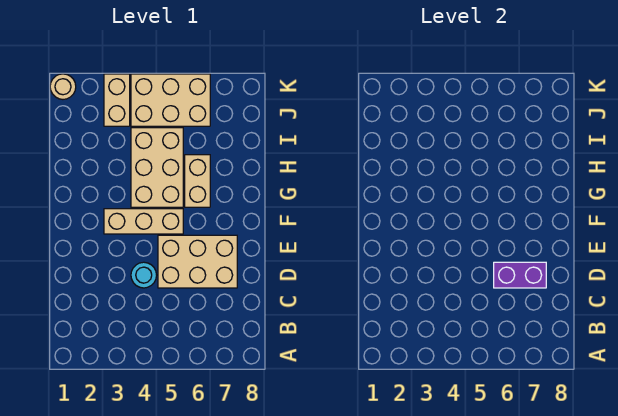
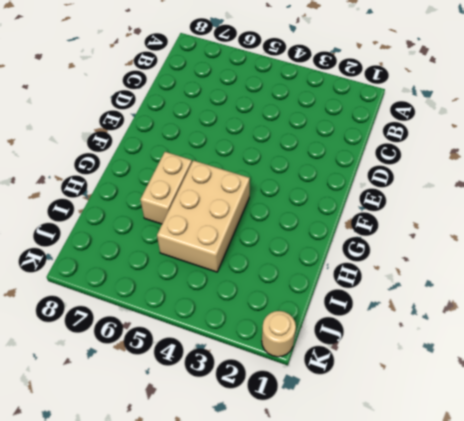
none -> cyan 1x1 round brick [131,262,157,288]
none -> tan 2x3 brick [158,235,237,288]

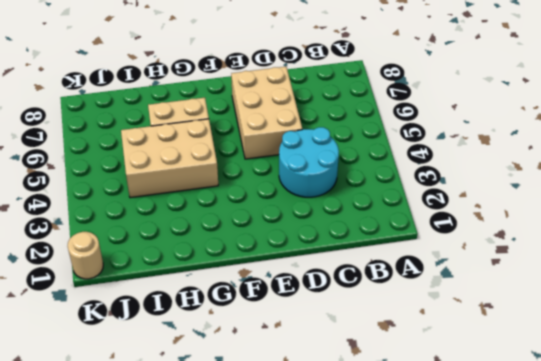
cyan 2x2 round brick [279,127,339,197] -> cyan 1x1 round brick [131,262,157,288]
none -> tan 1x3 brick [104,209,183,234]
none -> tan 1x2 brick [104,74,130,126]

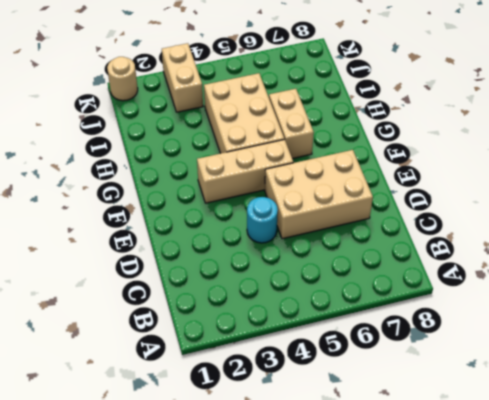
none -> tan 2x3 brick [131,74,210,126]
none -> purple 1x2 brick [494,262,546,288]

